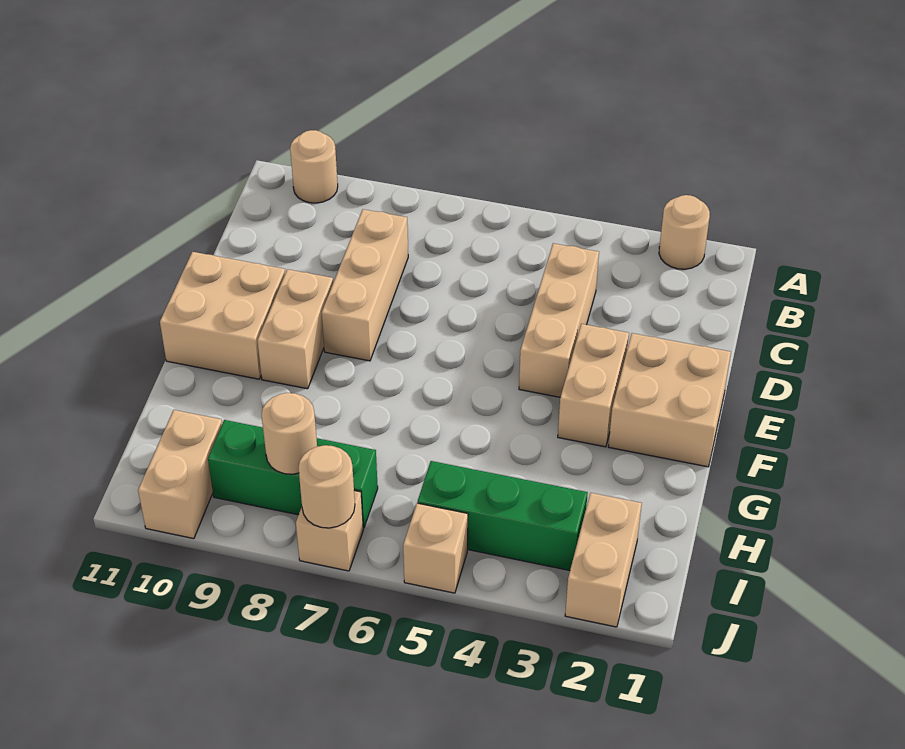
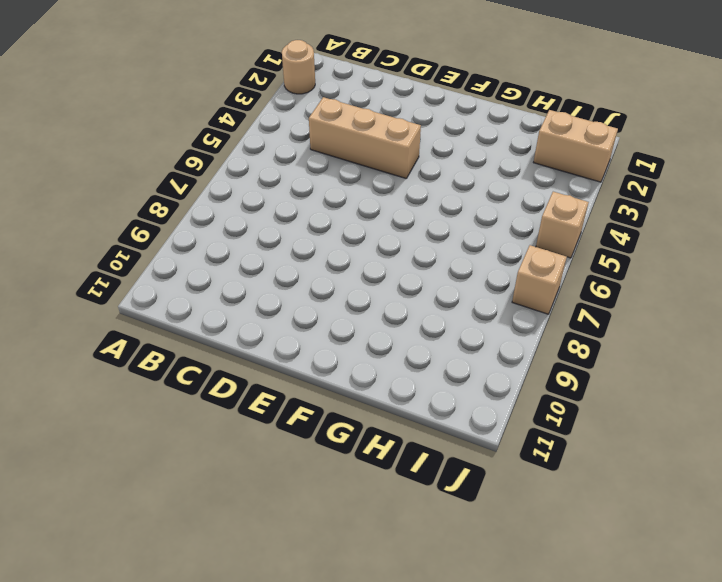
none -> tan 1x1 round brick [290,130,338,203]
none -> tan 1x3 brick [322,209,408,361]
none -> tan 2x2 brick [608,333,731,467]

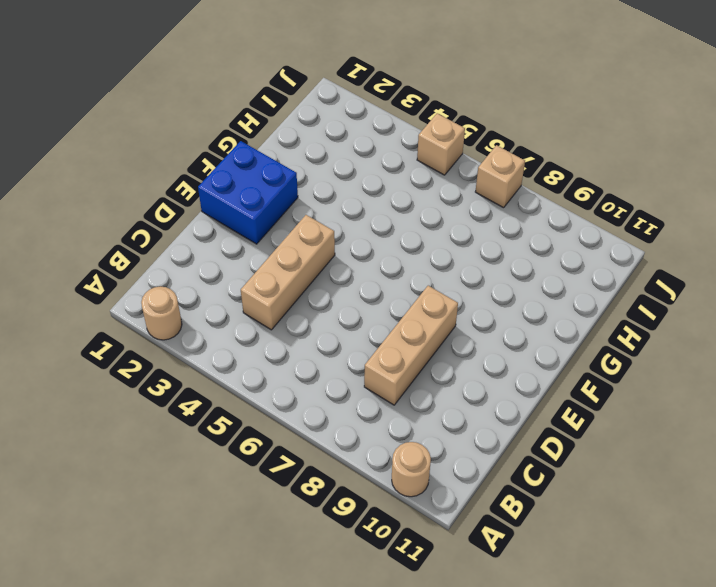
blue 2x2 brick [198,141,298,244] -> tan 2x2 brick [608,333,731,467]
none -> tan 1x2 brick [558,324,629,447]
none -> tan 1x2 brick [257,269,333,389]
none -> tan 2x2 brick [160,252,285,379]

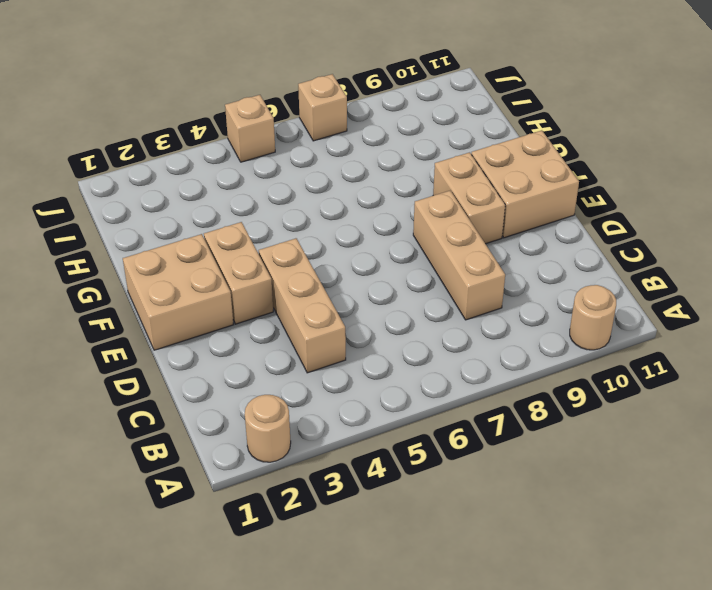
none -> tan 1x2 brick [565,493,642,627]
none -> green 1x3 brick [418,461,588,570]
none -> green 1x3 brick [208,420,378,528]

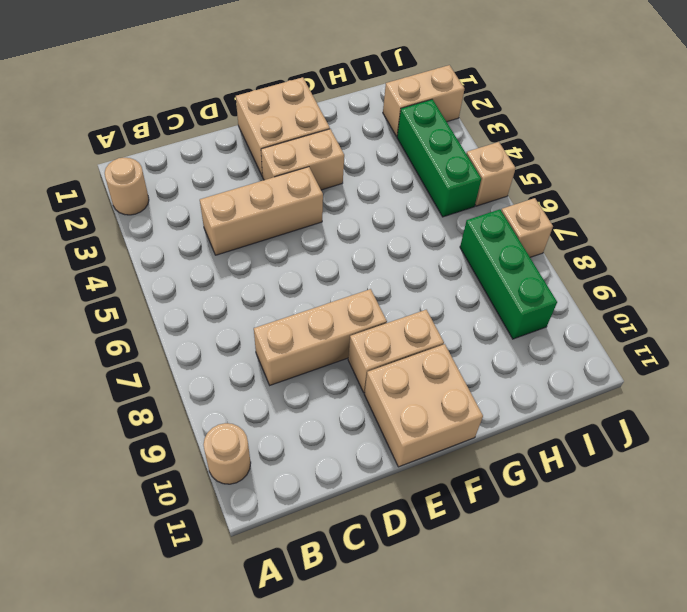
none -> tan 1x2 brick [138,410,222,539]
none -> tan 1x1 round brick [261,393,317,474]
none -> tan 1x1 round brick [298,445,355,528]

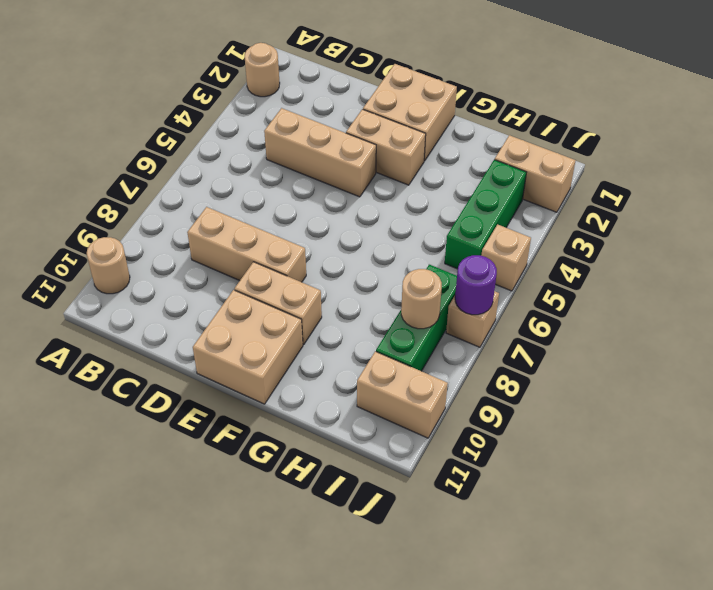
purple 1x1 round brick [455,255,497,315] -> tan 1x1 round brick [298,445,355,528]

